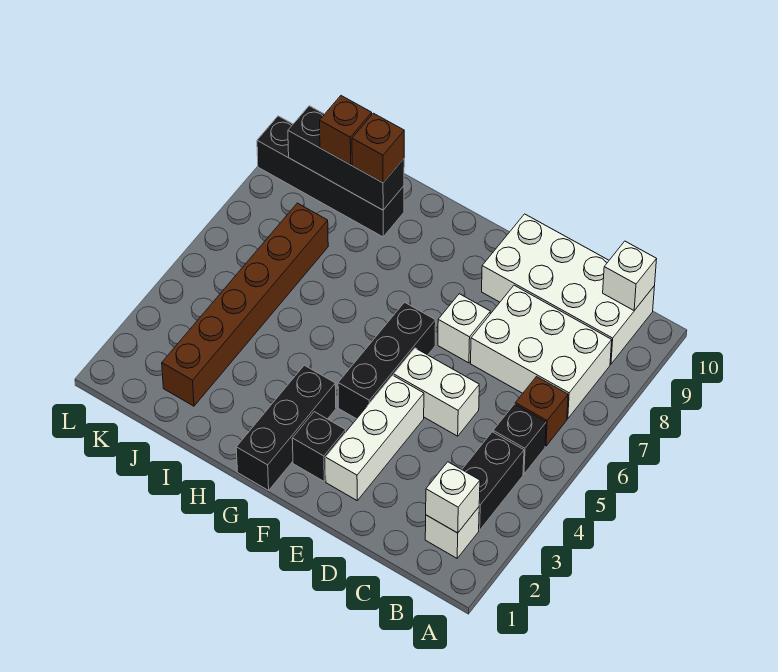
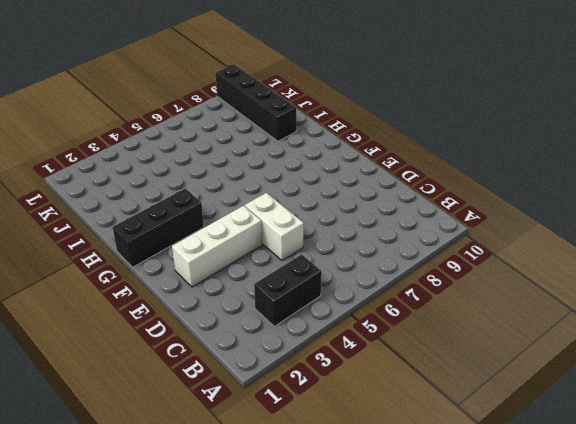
none -> white 1x1 brick [425,507,479,558]
none -> black 1x1 brick [493,404,546,474]
none -> brown 1x1 brick [515,377,568,446]

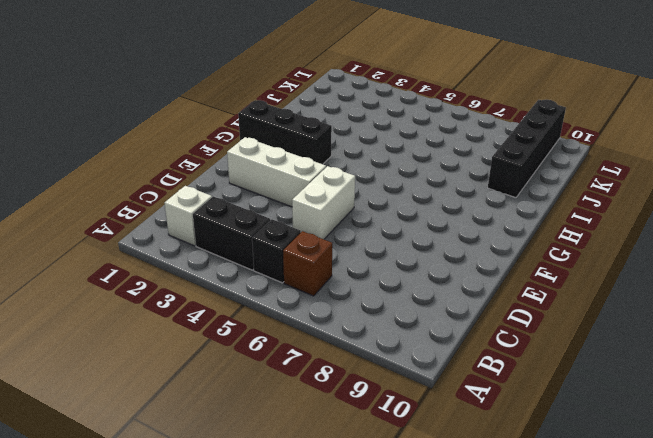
none -> white 2x3 brick [471,285,612,419]
none -> white 2x4 brick [482,214,654,364]
none -> white 1x1 brick [438,294,490,363]

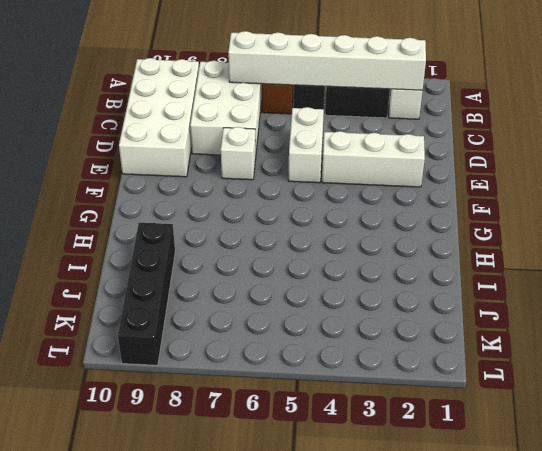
white 1x6 brick [228,31,426,90] -> white 1x1 brick [426,462,480,533]
none -> black 1x1 brick [292,412,346,481]
none -> black 1x3 brick [338,302,436,419]
none -> black 1x3 brick [236,365,336,490]

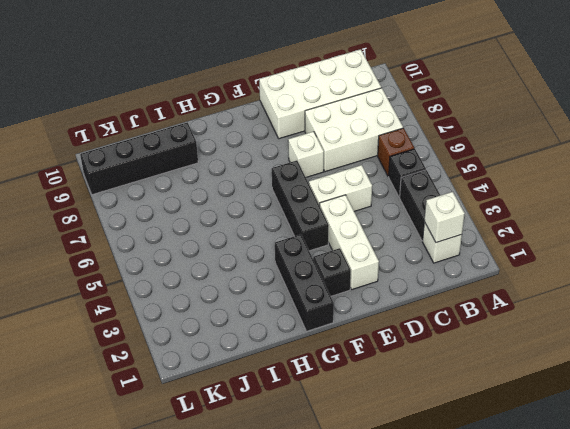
none -> brown 1x6 brick [162,203,328,406]
none -> white 1x1 brick [603,241,657,310]
none -> black 1x3 brick [288,106,404,210]

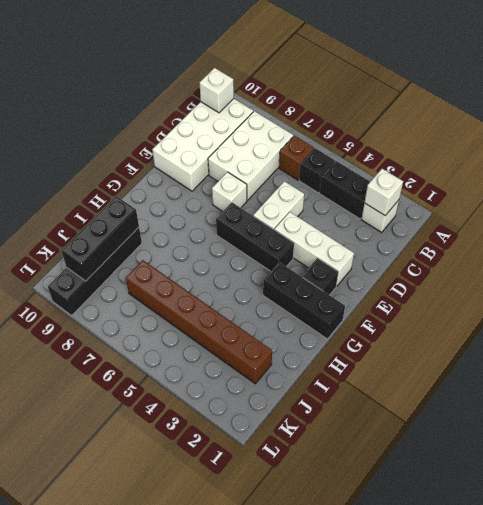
none -> brown 1x1 brick [352,113,404,183]
none -> brown 1x1 brick [320,96,372,165]

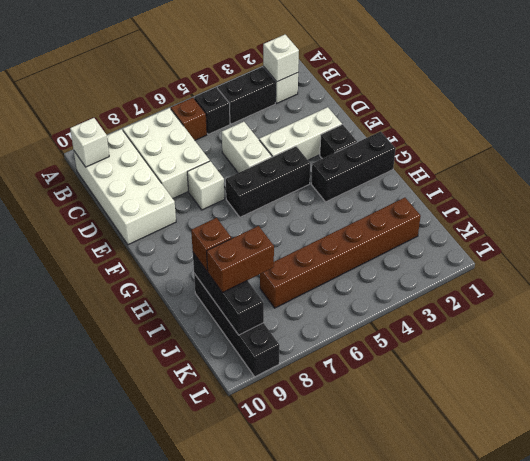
brown 1x2 brick [207,226,274,293] -> brown 1x1 brick [320,96,372,165]

